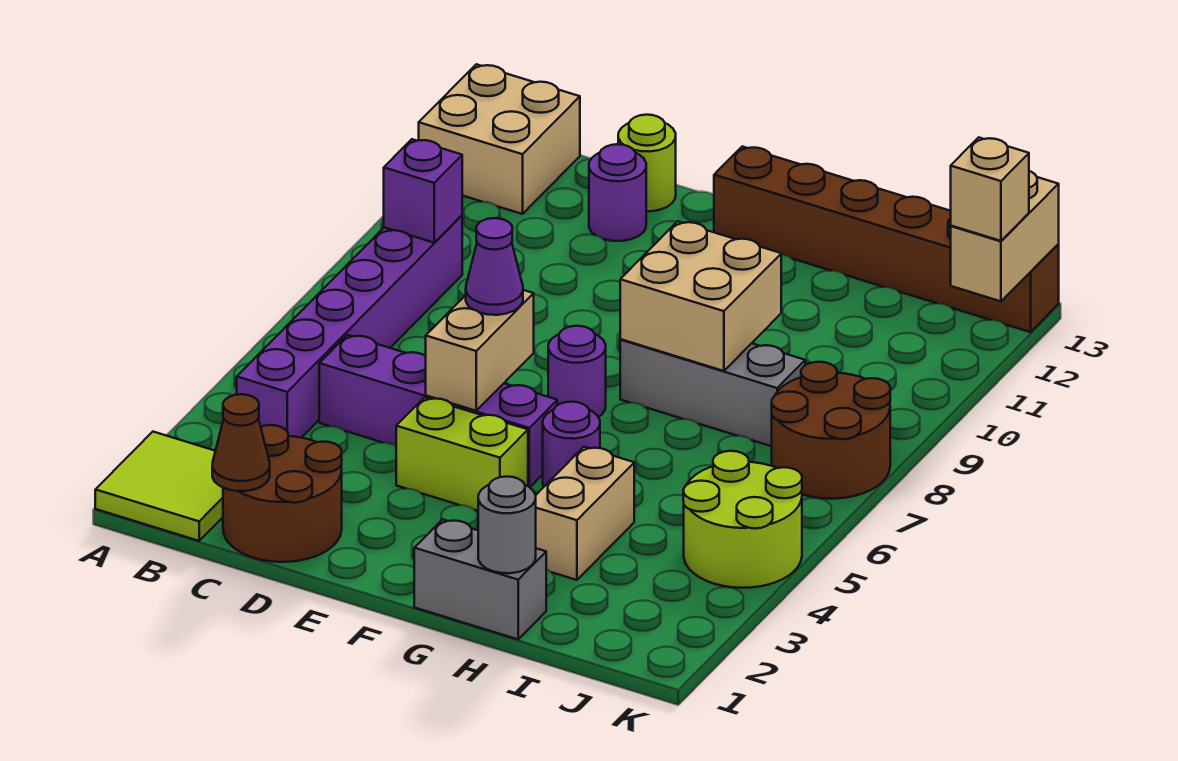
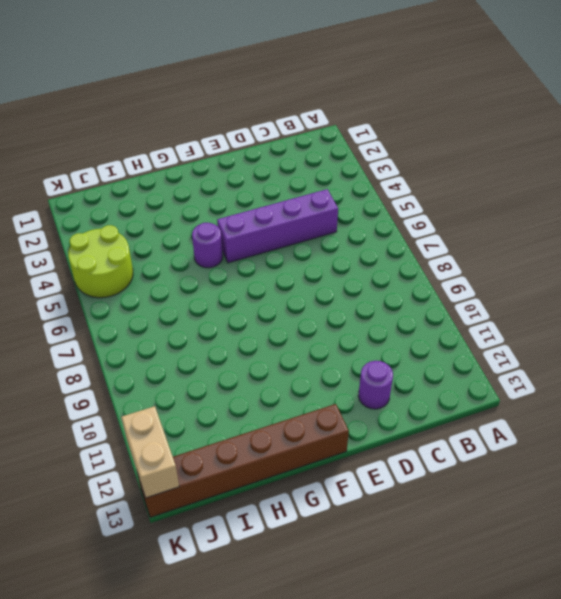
none -> lime 2x2 tile [95,432,223,541]
none -> tan 2x2 brick [419,64,580,214]
none -> purple 1x6 brick [237,215,462,438]

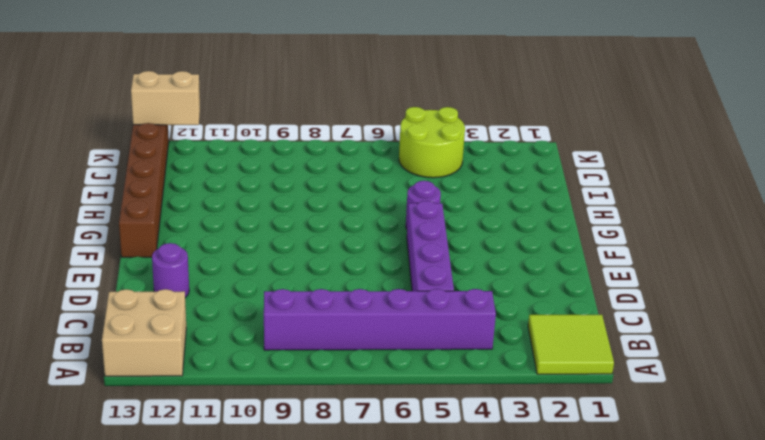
none -> brown 2x2 round brick [223,425,342,562]
none -> lime 1x1 round brick [618,115,676,211]
none -> lime 1x2 brick [396,398,528,511]

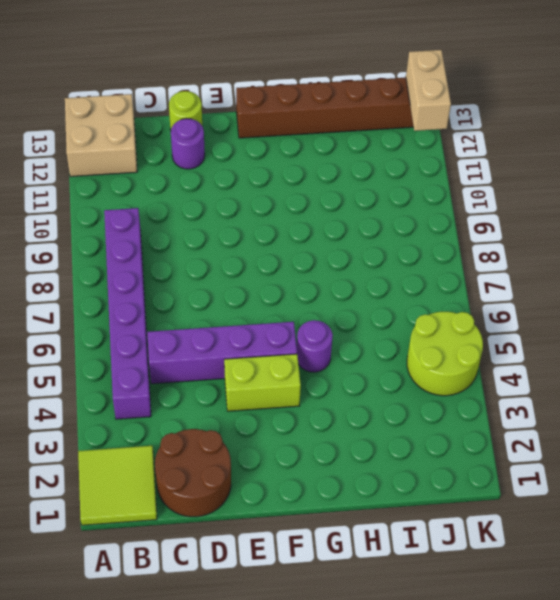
none -> purple 1x1 round brick [548,326,606,417]
none -> grey 1x2 brick [414,519,546,639]
none -> grey 1x3 brick [620,339,805,446]

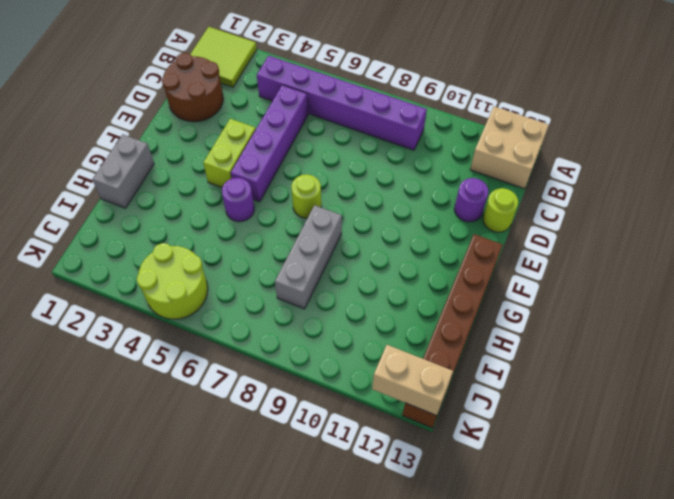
lime 1x1 round brick [291,174,321,218] -> purple 1x1 round brick [548,326,606,417]
none -> tan 1x2 brick [536,447,634,580]
none -> brown 2x2 round brick [772,362,890,499]
none -> purple 1x1 brick [384,139,462,243]

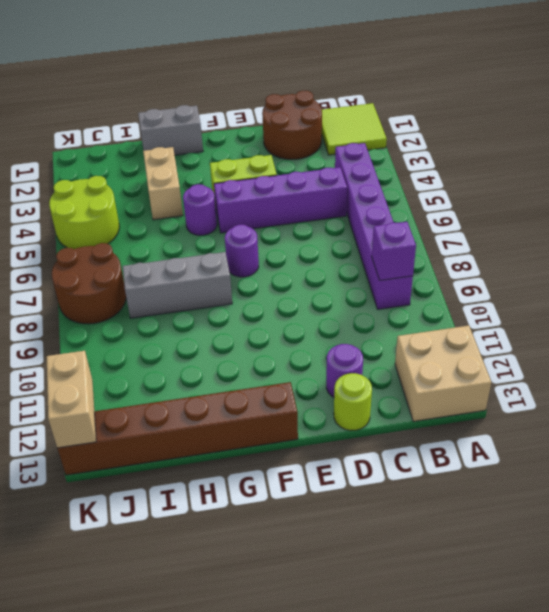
none -> brown 1x1 cone [212,394,270,491]
none -> tan 1x2 brick [426,290,534,411]
none -> tan 2x2 brick [620,221,781,371]

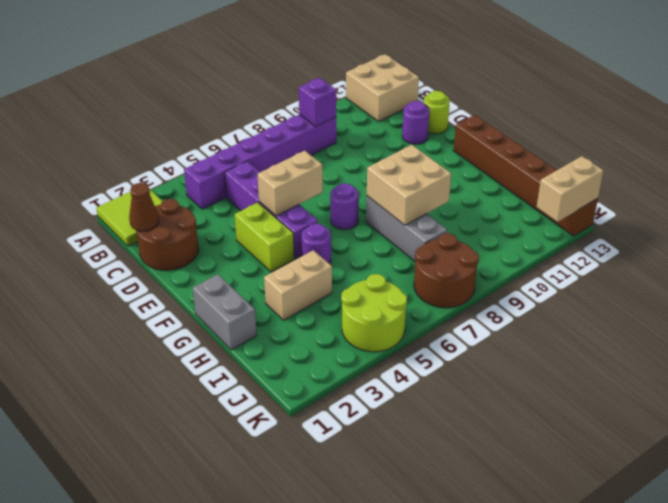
none -> grey 1x1 round brick [478,476,536,573]
none -> purple 1x1 cone [466,218,523,315]
none -> tan 1x1 brick [951,137,1029,241]

